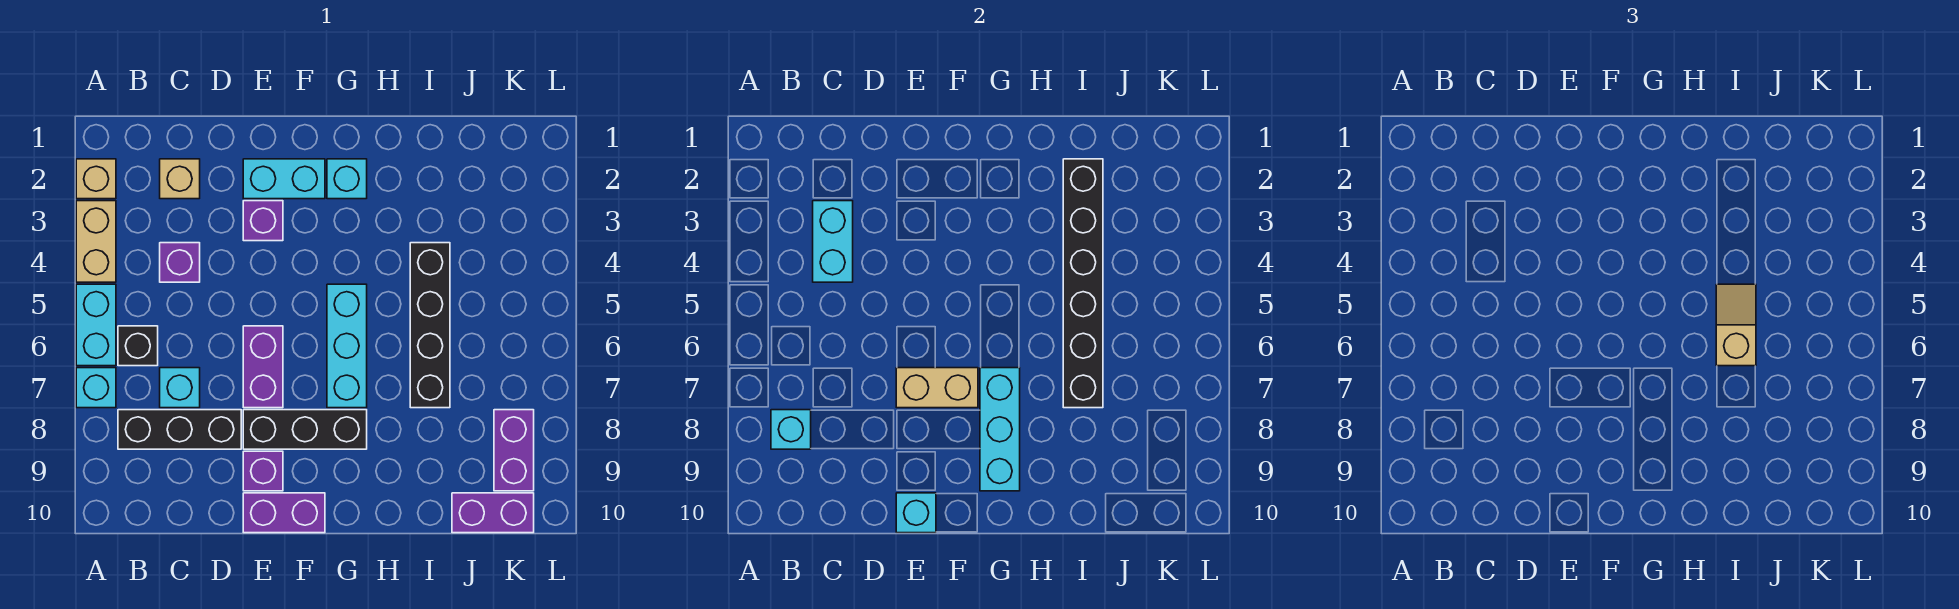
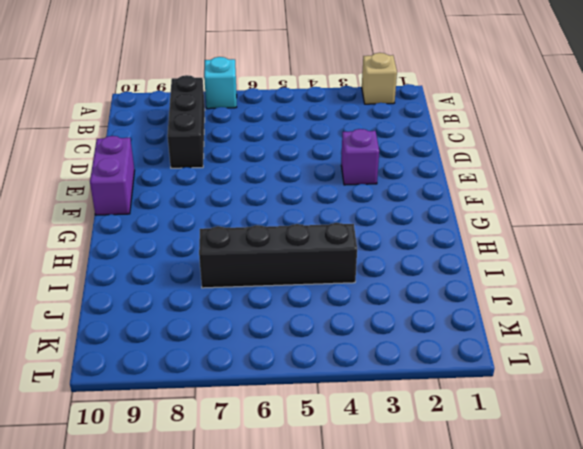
none -> tan 1x2 brick [76,201,116,282]
none -> cyan 1x2 brick [76,284,116,366]
none -> black 1x1 brick [118,326,158,366]

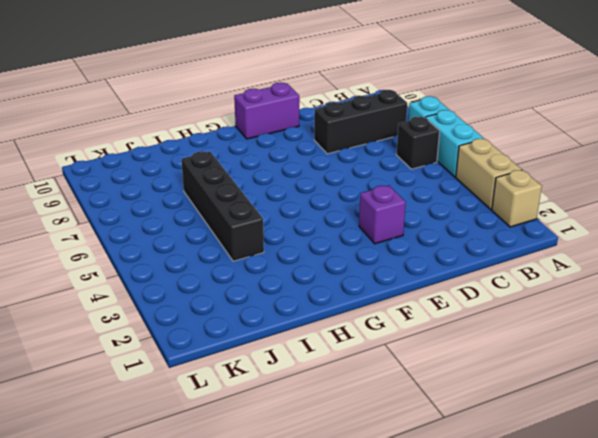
none -> tan 1x1 brick [160,159,200,199]
none -> purple 1x1 brick [160,243,200,282]
none -> cyan 1x1 brick [160,368,200,408]

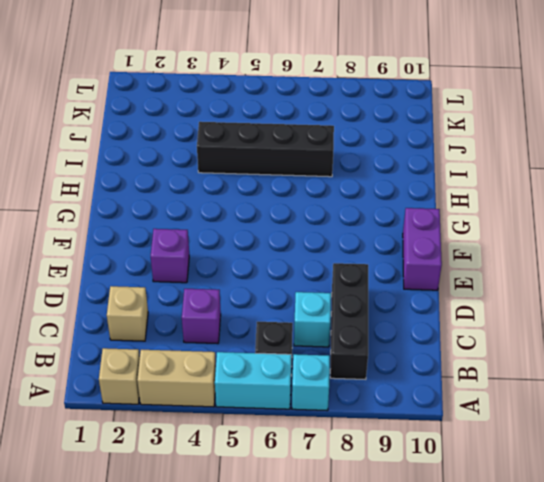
none -> cyan 1x2 brick [243,159,325,199]
none -> purple 1x2 brick [243,326,283,408]
none -> black 1x3 brick [243,410,367,449]

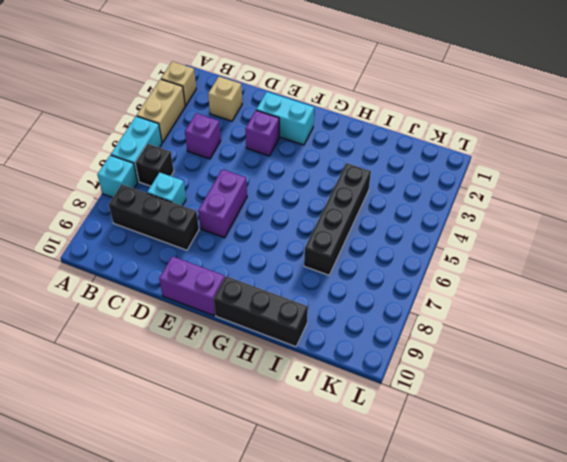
black 1x3 brick [214,276,308,347] -> black 1x3 brick moved to [243,410,367,449]
none -> purple 1x1 brick [243,451,283,491]
none -> cyan 1x1 brick [327,159,367,199]
none -> cyan 1x3 brick [327,284,367,408]

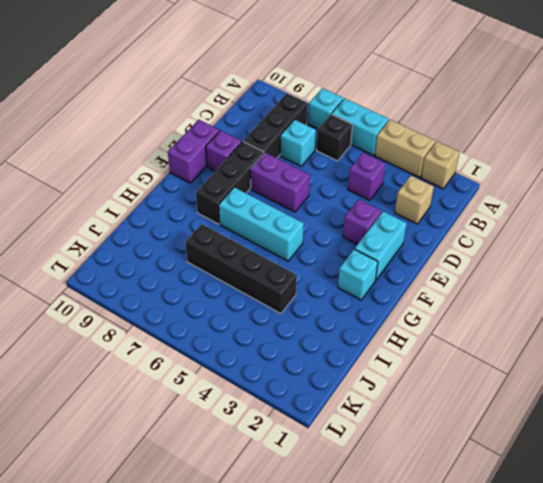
none -> purple 1x2 brick [452,493,534,533]
none -> purple 1x2 brick [494,410,534,491]
none -> cyan 1x1 brick [771,410,811,449]

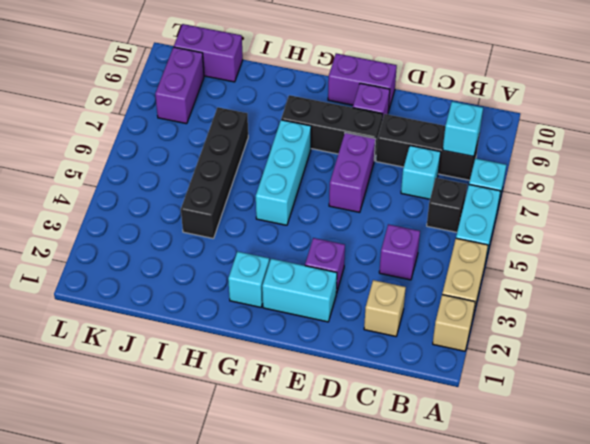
none -> cyan 1x2 brick [813,201,853,282]
none -> tan 1x2 brick [896,368,978,408]
none -> cyan 1x1 brick [896,493,936,533]

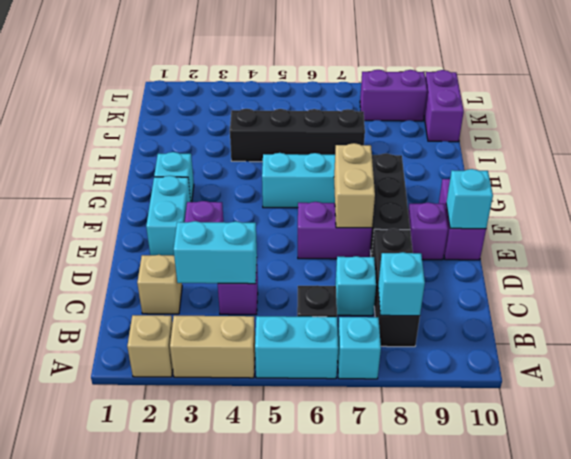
none -> cyan 1x3 brick [980,368,1020,491]
none -> black 1x6 brick [1063,159,1103,408]
none -> tan 1x2 slope [1716,284,1756,366]

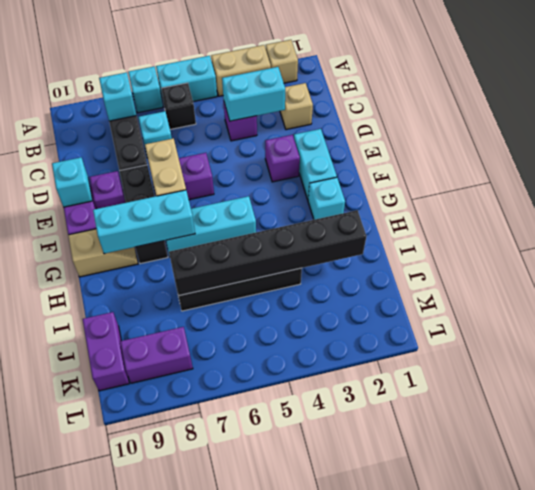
tan 1x2 slope [68,229,138,277] -> tan 1x2 slope moved to [1716,284,1756,366]

